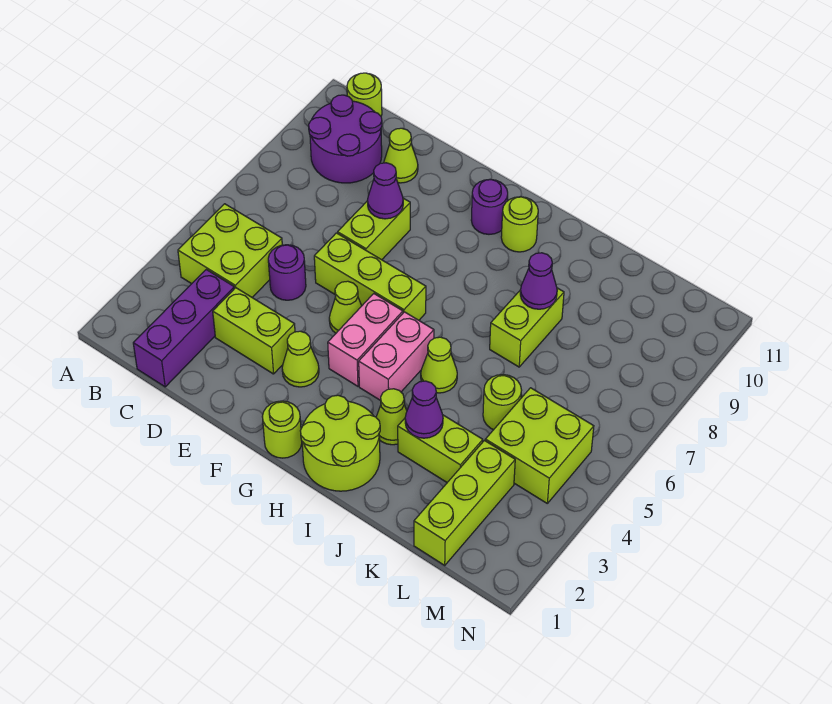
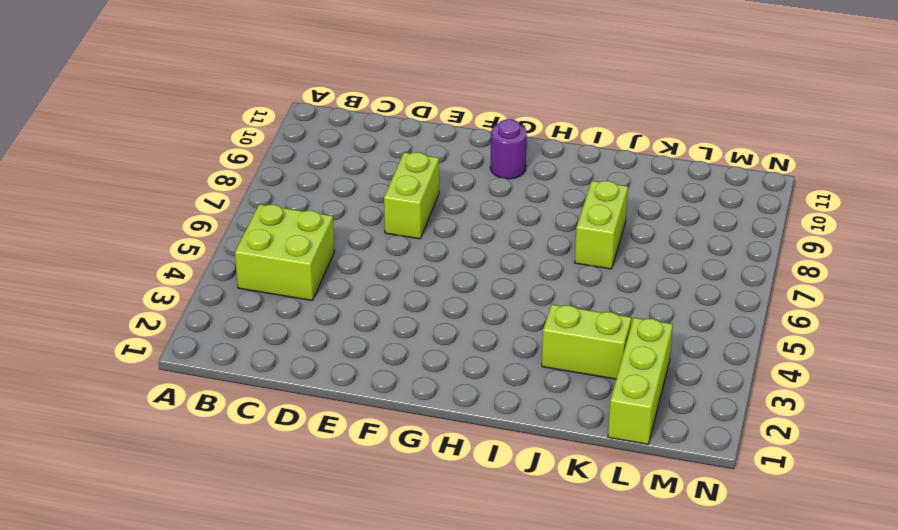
none -> purple 2x2 round brick [309,95,382,183]
none -> lime 1x1 round brick [347,73,382,116]
none -> purple 1x3 brick [133,270,234,387]

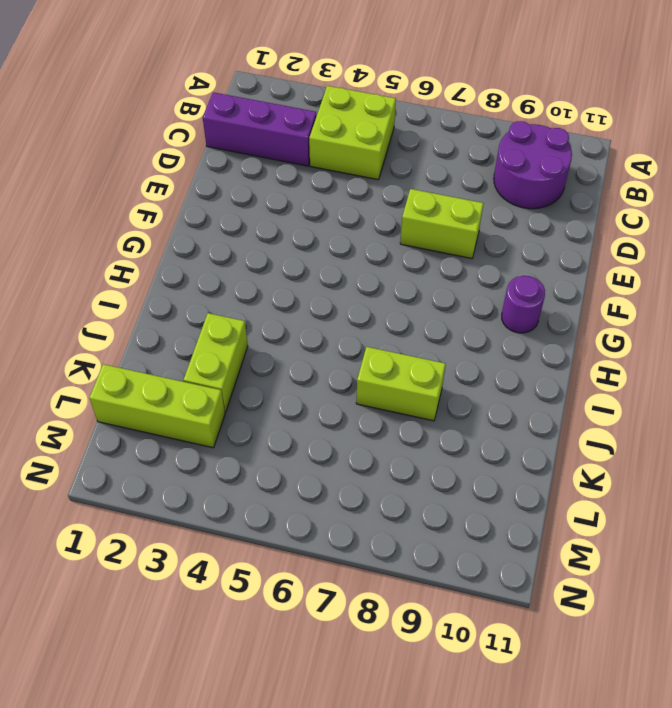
none -> lime 1x1 round brick [347,73,382,116]
none -> lime 1x2 brick [213,288,295,374]
none -> purple 1x1 round brick [268,245,306,300]

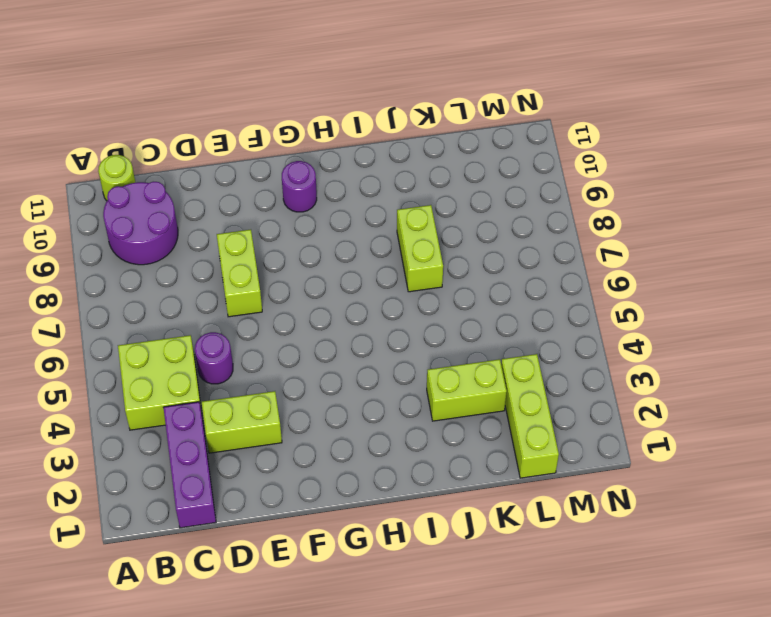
none -> lime 1x1 cone [384,128,418,183]
none -> lime 1x3 brick [314,233,426,320]
none -> lime 1x1 cone [282,331,319,387]

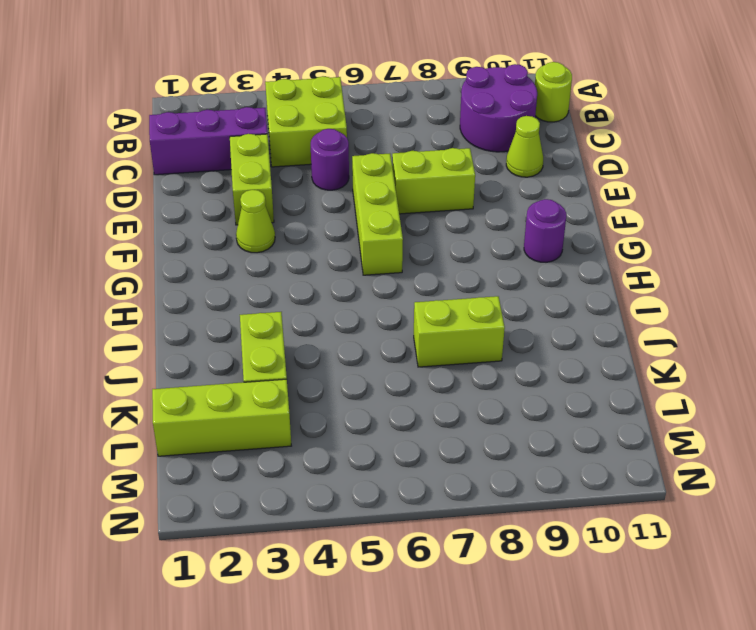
none -> lime 1x1 cone [329,281,362,333]
none -> lime 1x1 round brick [262,401,302,458]
none -> pink 1x2 brick [328,294,403,386]

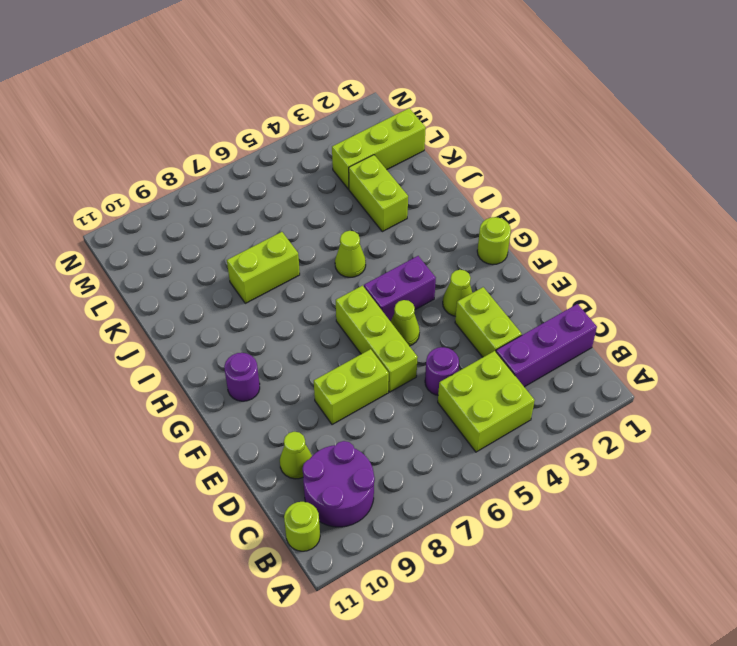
purple 1x2 brick [364,256,436,321] -> pink 1x2 brick [328,294,403,386]
none -> lime 2x2 round brick [300,395,380,491]
none -> pink 1x2 brick [359,312,434,401]
none -> lime 1x1 round brick [501,197,538,252]

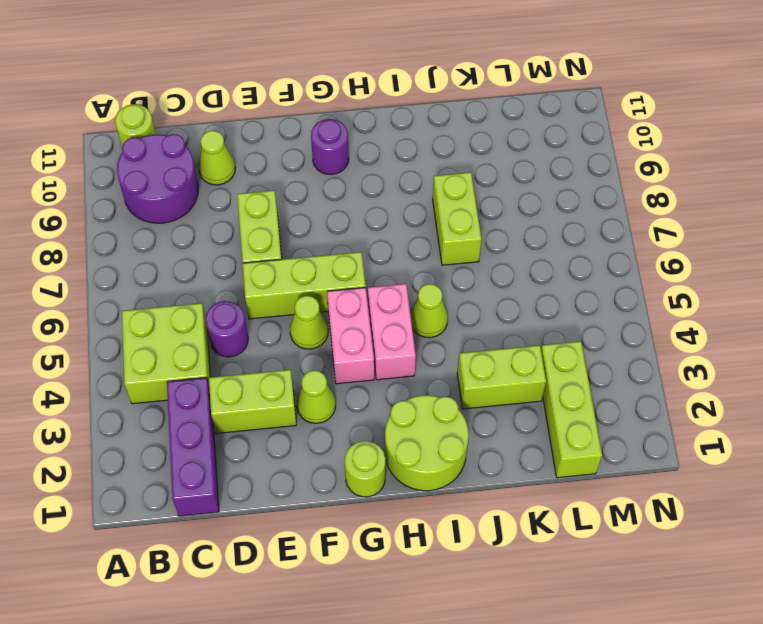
none -> lime 1x1 round brick [501,197,538,252]
none -> lime 1x1 cone [376,389,407,445]
none -> lime 1x1 round brick [483,375,521,430]

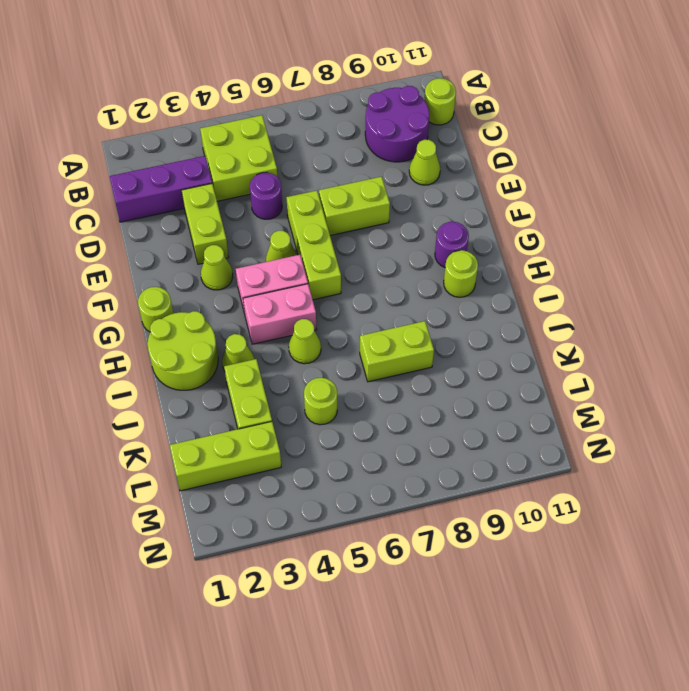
none -> lime 2x2 brick [485,388,594,503]
none -> purple 1x1 cone [367,163,403,219]
none -> purple 1x1 cone [405,381,443,438]

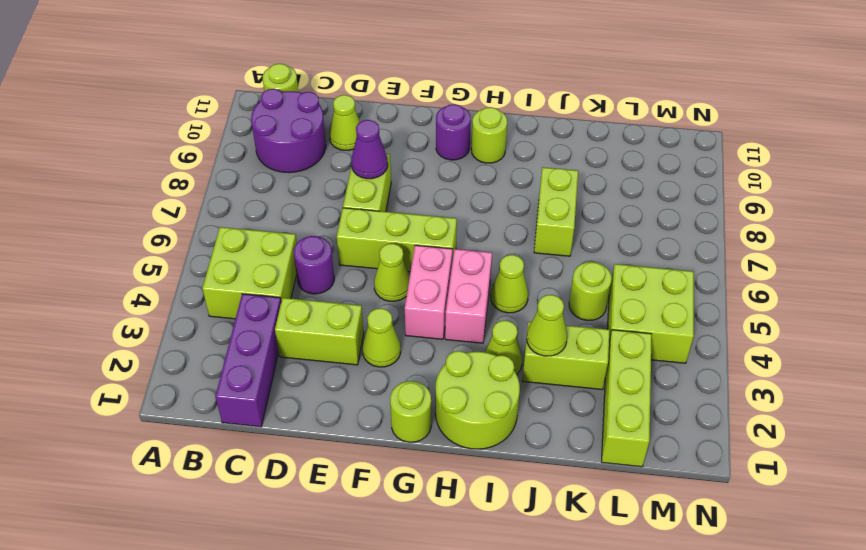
lime 1x1 cone [527,295,567,356] -> purple 1x1 cone [405,381,443,438]
none -> purple 1x1 cone [520,253,557,309]

